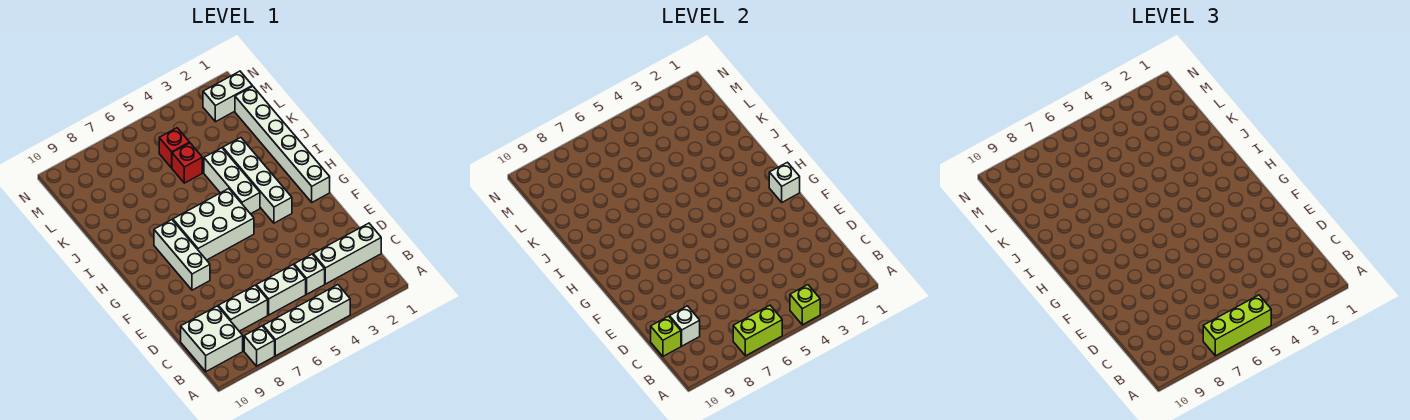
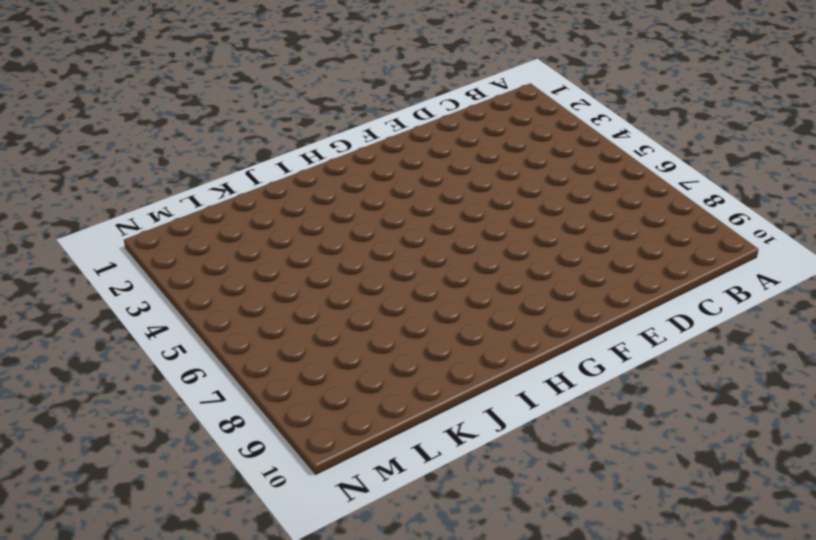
none -> white 1x4 brick [263,285,350,356]
none -> white 1x1 brick [244,326,275,366]
none -> white 2x2 brick [181,306,243,372]

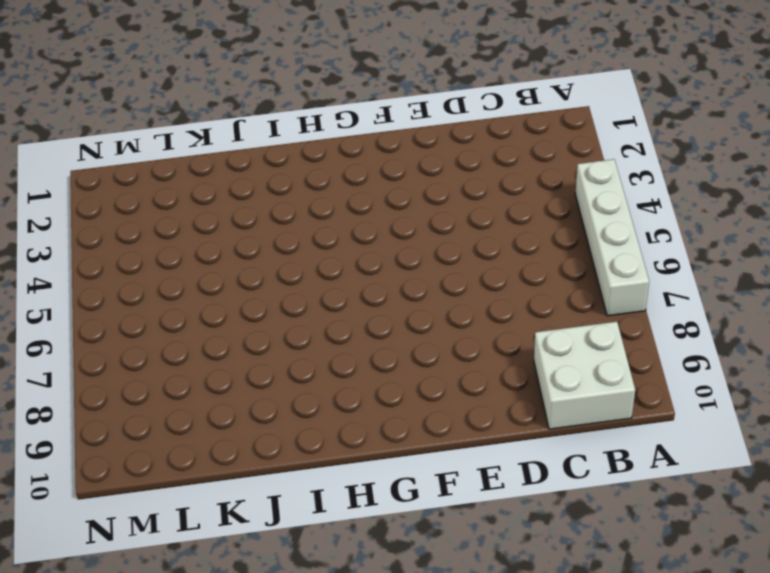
none -> white 1x1 brick [244,326,275,366]
none -> white 1x3 brick [313,223,381,284]
none -> white 1x1 brick [294,254,325,294]

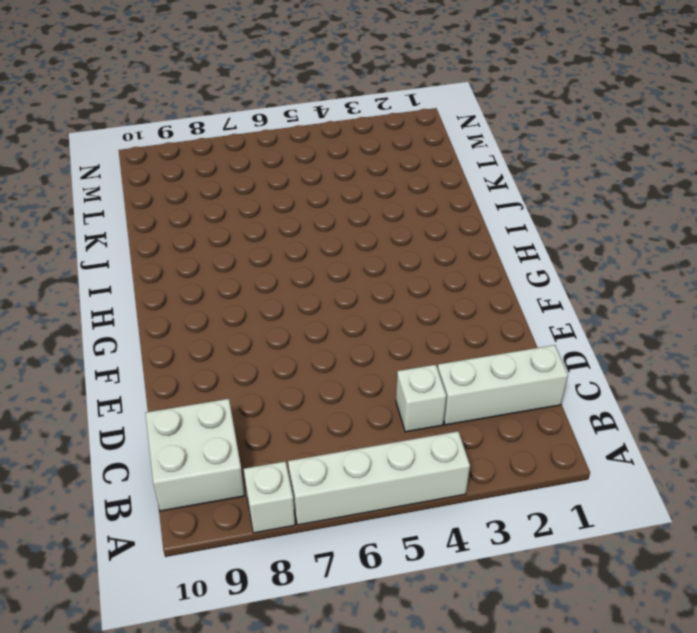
none -> white 1x2 brick [256,265,306,315]
none -> white 1x2 brick [218,285,268,331]
none -> white 1x3 brick [154,220,210,290]

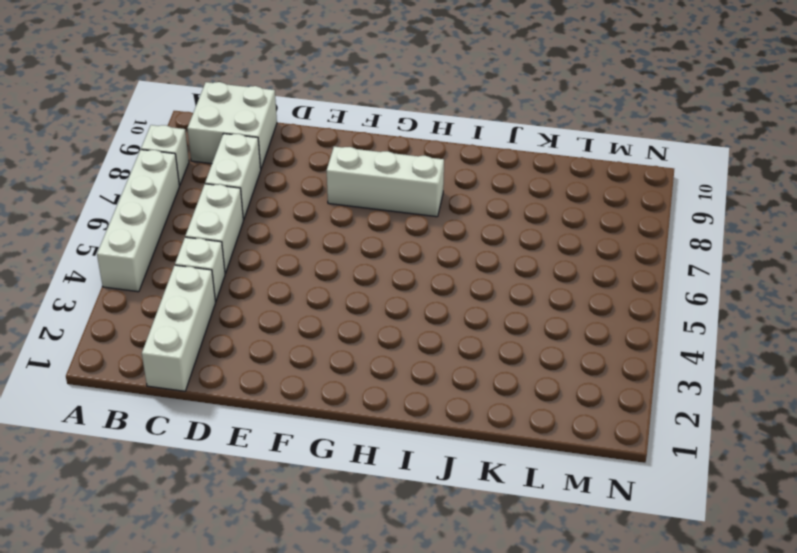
none -> white 1x6 brick [235,86,330,202]
none -> white 1x4 brick [223,138,292,223]
none -> white 2x3 brick [173,189,254,260]

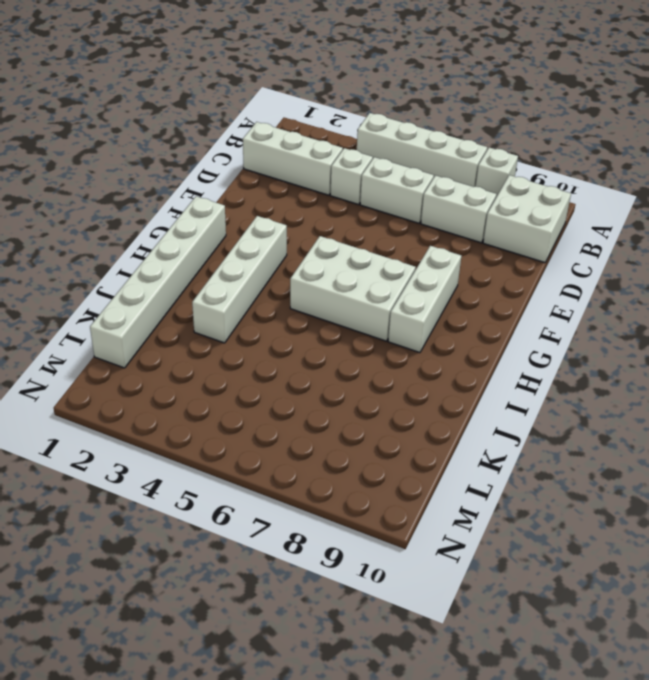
none -> white 1x3 brick [204,148,260,214]
none -> red 1x1 brick [172,143,202,183]
none -> red 1x1 brick [159,128,190,168]

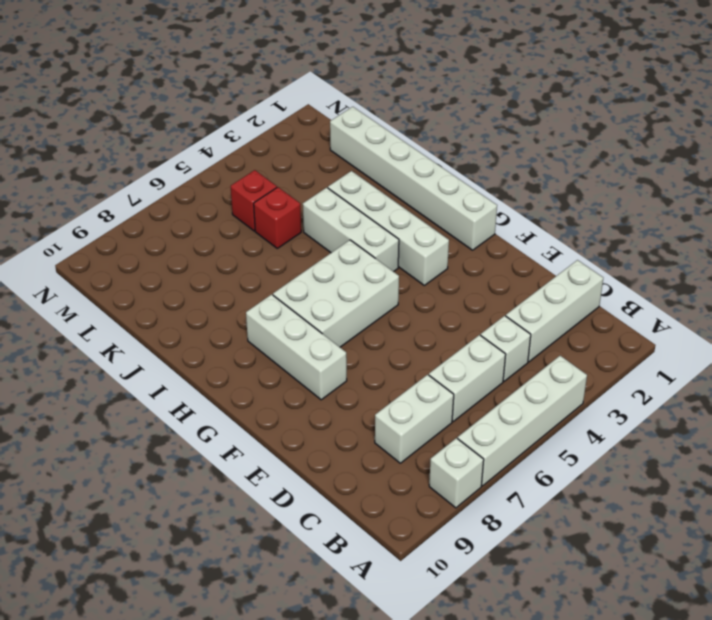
none -> white 2x2 brick [181,306,243,372]
none -> white 1x2 brick [203,71,252,122]
none -> lime 1x1 brick [790,285,820,325]

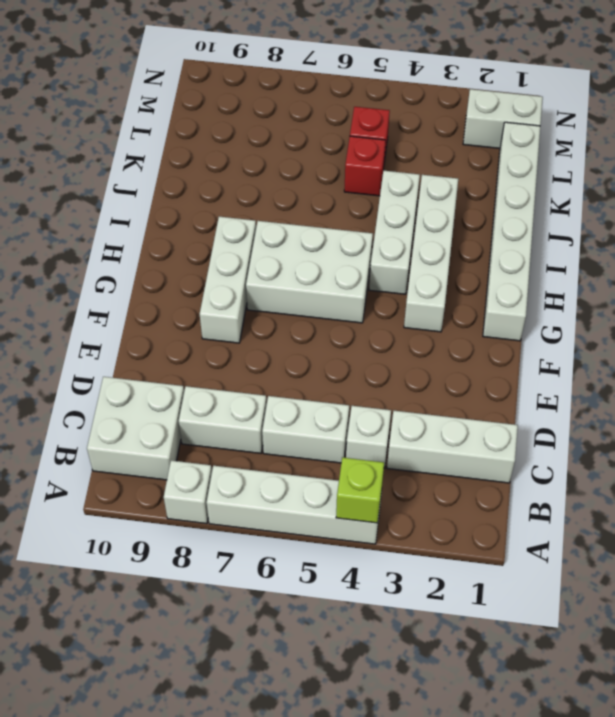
none -> lime 1x2 brick [733,306,782,356]
none -> white 1x1 brick [670,306,700,346]
none -> lime 1x1 brick [651,316,681,356]

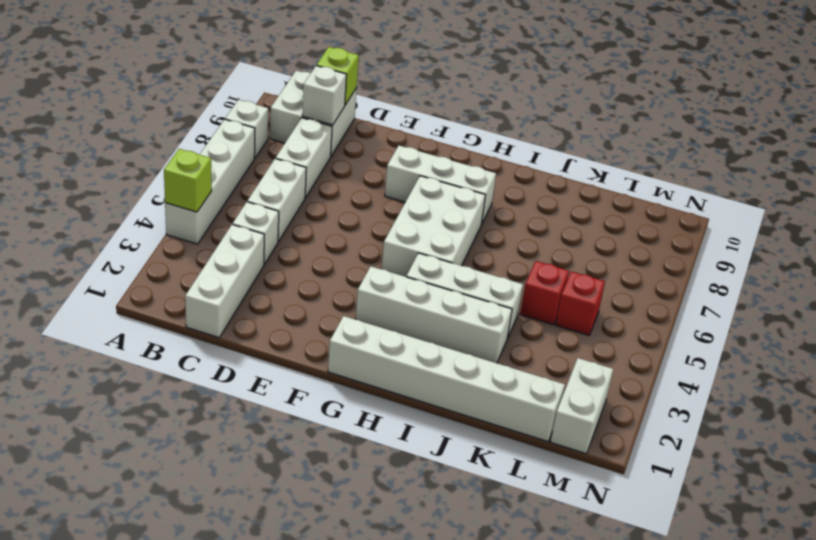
none -> lime 1x2 brick [733,306,782,356]
none -> white 1x1 brick [769,162,800,202]
none -> lime 1x3 brick [1203,295,1271,356]

